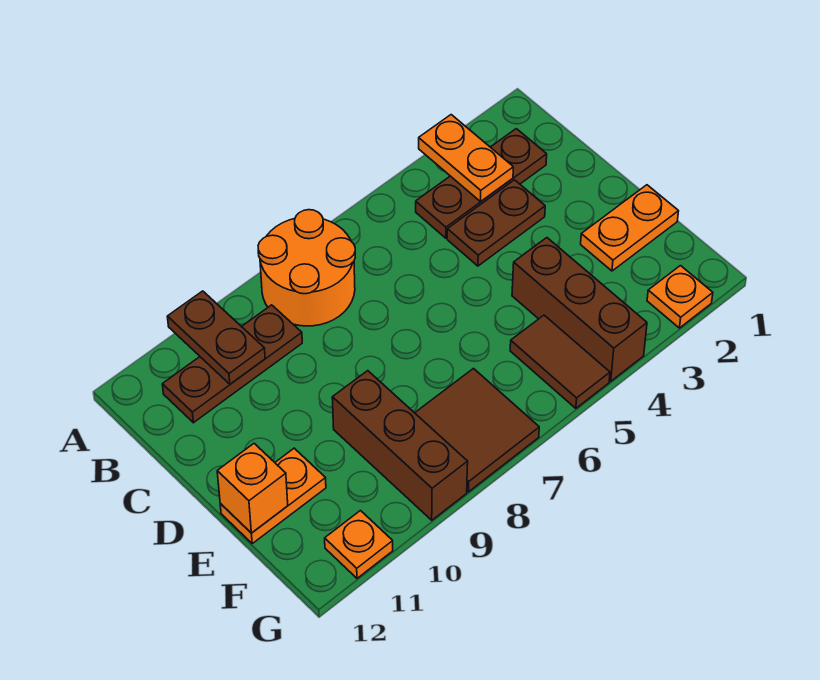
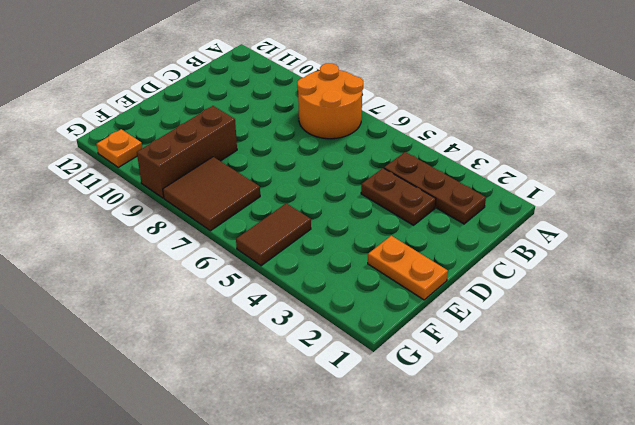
none -> brown 1x3 plate [162,305,302,423]
none -> brown 1x3 brick [512,238,647,381]
none -> orange 1x2 plate [220,448,326,543]

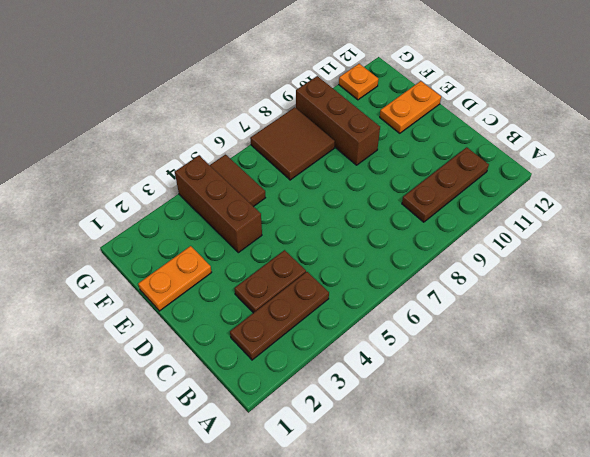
none -> orange 2x2 round brick [258,210,355,326]
none -> orange 1x1 plate [647,266,713,328]
none -> orange 1x2 plate [419,115,513,202]

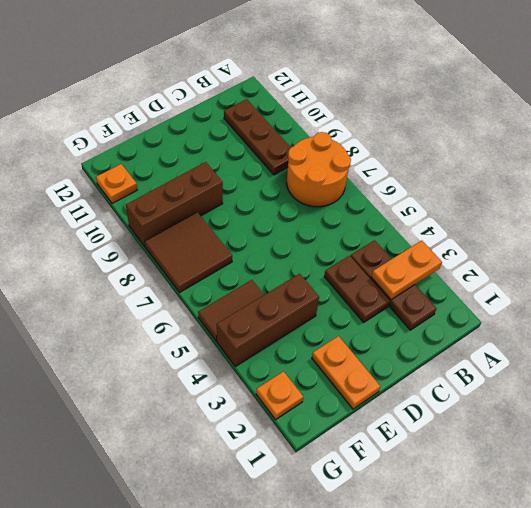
none -> orange 1x2 plate [220,448,326,543]
none -> brown 1x2 plate [167,291,265,384]
none -> orange 1x1 brick [217,444,288,533]

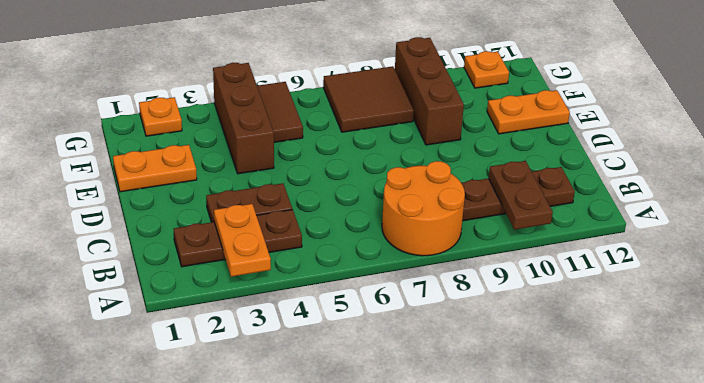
none -> orange 1x1 brick [217,444,288,533]

